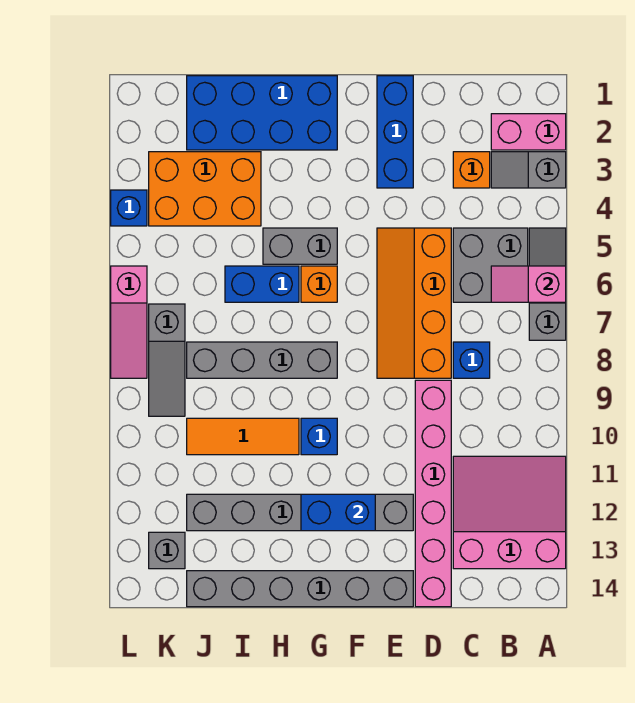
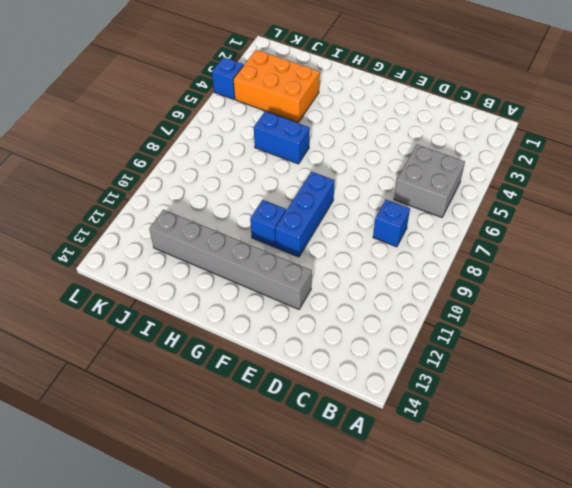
blue 1x3 brick [275,171,335,257] -> blue 1x3 brick moved to [377,76,413,188]
none -> pink 1x2 brick [491,114,566,150]
none -> grey 1x2 slope [491,152,566,188]
none -> grey 1x3 slope [529,228,566,340]

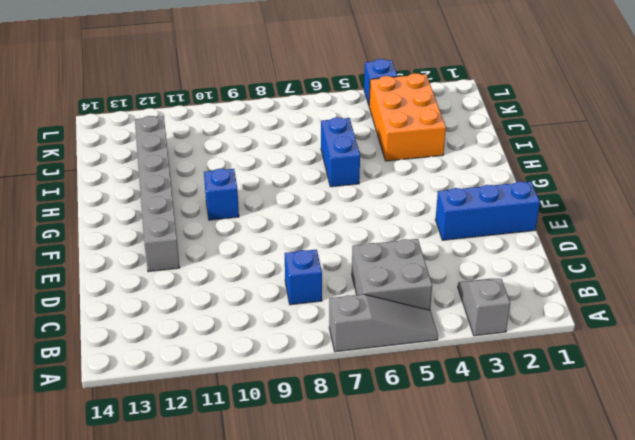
none -> pink 1x2 brick [491,114,566,150]
none -> pink 3x3 slope [453,456,566,569]
none -> orange 1x1 brick [453,152,490,188]

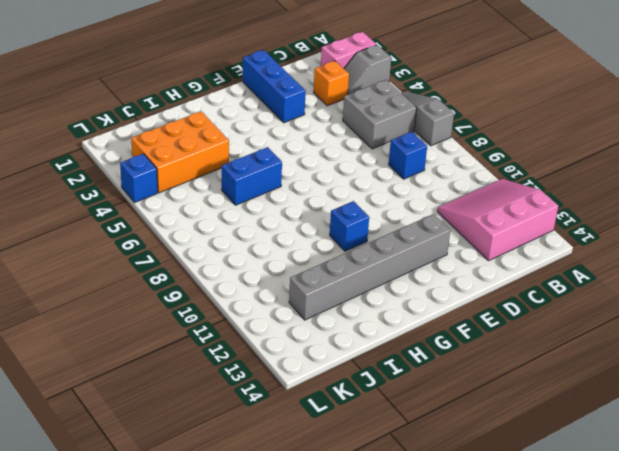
none -> orange 2x4 slope [377,228,451,378]
none -> pink 1x6 brick [415,380,451,607]
none -> grey 1x6 brick [187,571,413,607]

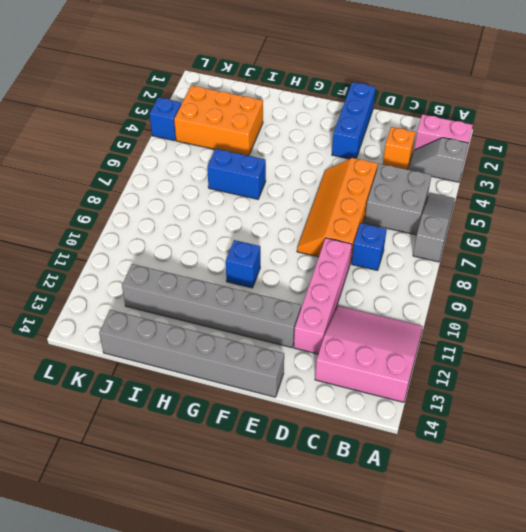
pink 1x4 brick [294,238,352,354] -> pink 1x6 brick [415,380,451,607]
none -> blue 2x4 brick [187,76,337,150]
none -> grey 1x2 brick [263,228,337,264]
none -> orange 1x1 brick [301,266,337,302]

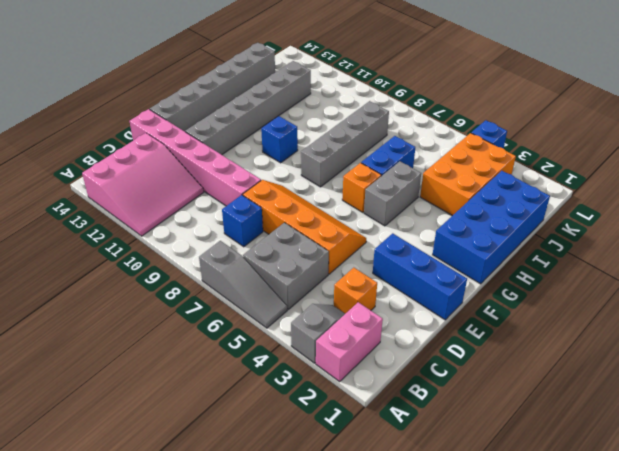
none -> orange 1x3 tile [187,418,299,455]
none -> grey 1x3 slope [149,304,185,416]
none -> grey 1x1 brick [149,532,185,569]

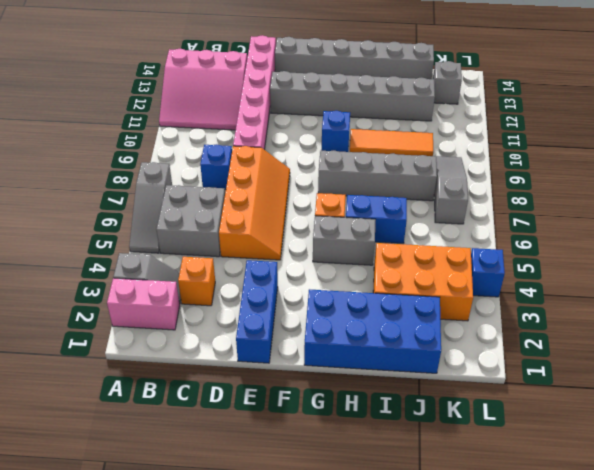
none -> pink 1x3 slope [111,266,147,378]
none -> pink 1x2 slope [491,266,566,302]
none -> blue 1x2 brick [301,494,375,531]

